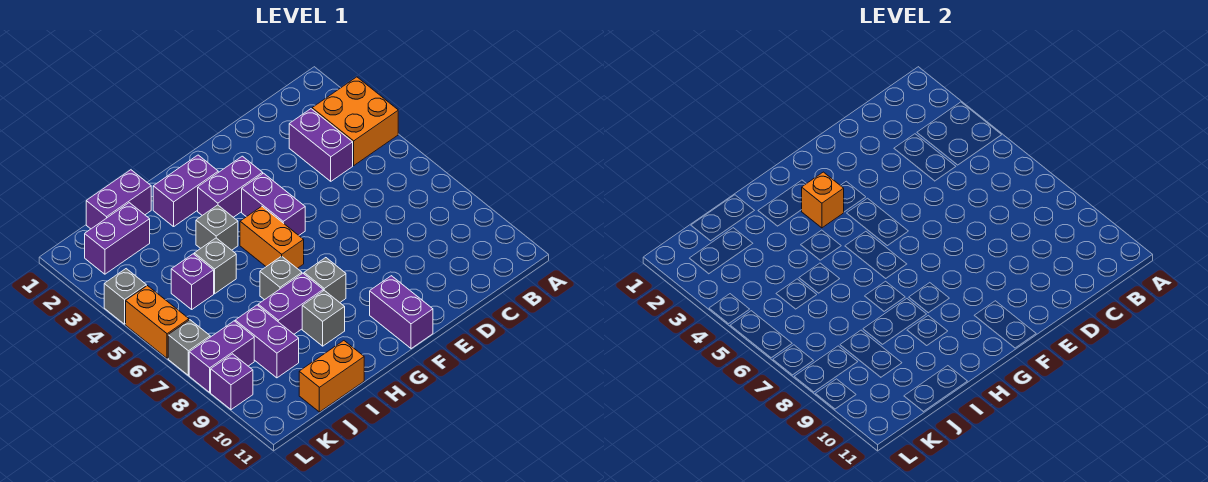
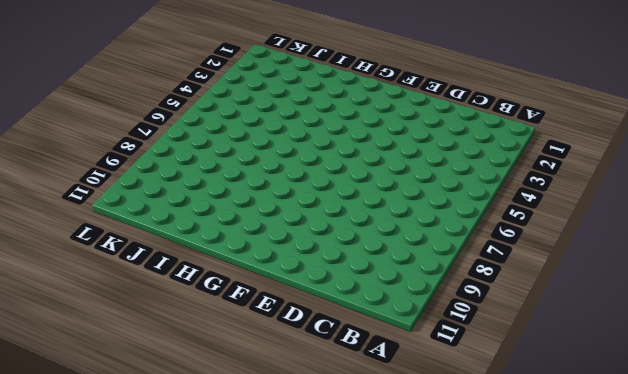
none -> orange 2x2 brick [312,77,398,165]
none -> purple 1x2 brick [289,109,353,181]
none -> purple 1x2 brick [198,156,263,217]

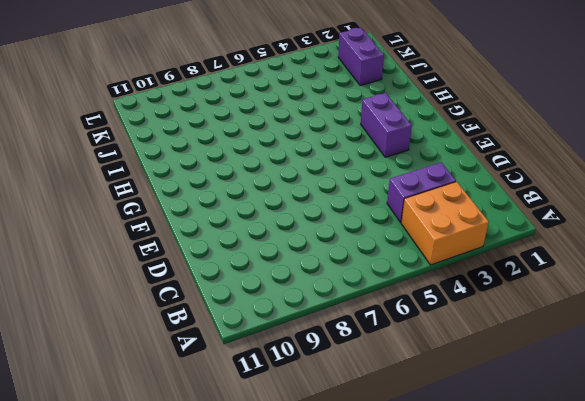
none -> purple 1x2 brick [242,173,305,235]
none -> purple 1x2 brick [370,276,433,349]
none -> purple 1x2 brick [153,155,218,227]

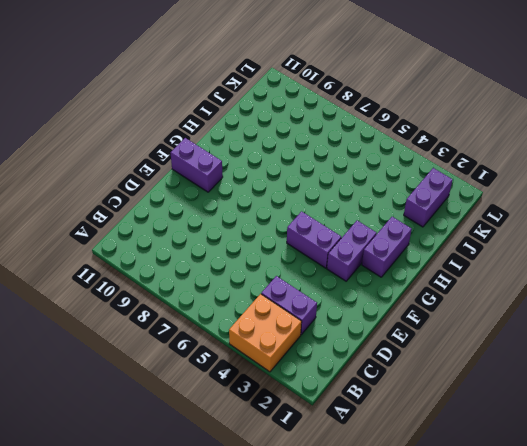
none -> orange 1x2 brick [240,206,304,269]
none -> grey 1x1 brick [304,258,346,302]
none -> grey 1x1 brick [196,205,238,250]

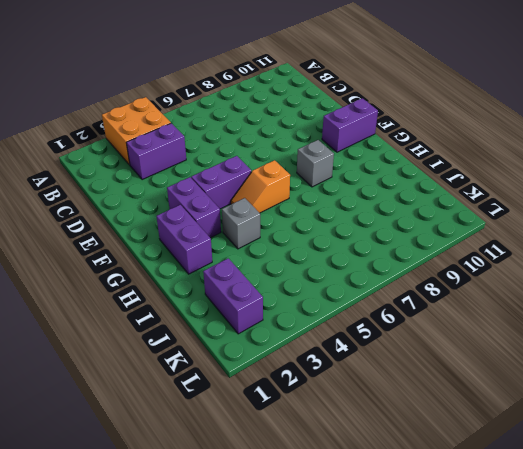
orange 1x2 slope [231,160,290,213] -> orange 1x2 brick [240,206,304,269]
none -> grey 1x1 brick [260,256,302,300]
none -> purple 1x2 brick [258,273,323,334]
none -> grey 1x1 brick [302,290,345,346]

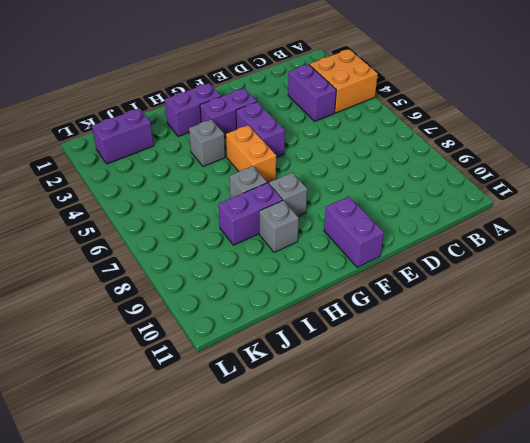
none -> purple 1x2 brick [86,170,151,229]
none -> grey 1x1 brick [194,238,236,294]
none -> orange 1x2 brick [299,341,364,412]

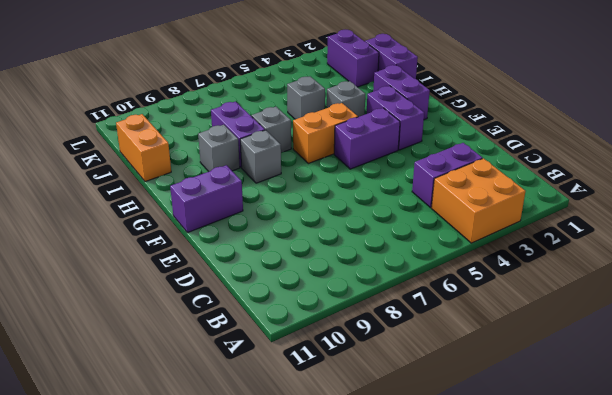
none -> purple 1x1 brick [171,254,214,309]
none -> purple 1x2 brick [235,305,299,378]
none -> purple 1x2 brick [189,321,254,392]

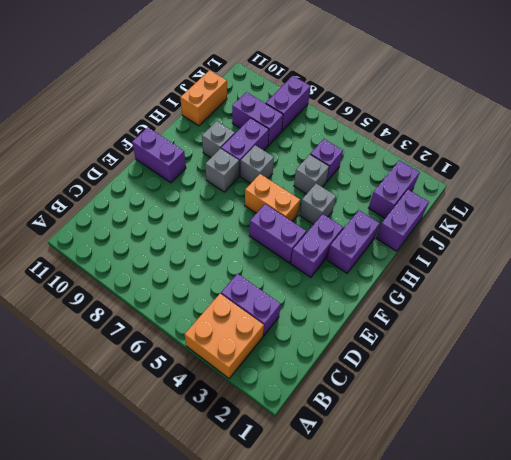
none -> grey 1x1 brick [104,269,146,324]
none -> orange 1x2 brick [126,286,189,358]
none -> grey 1x1 brick [168,320,210,375]

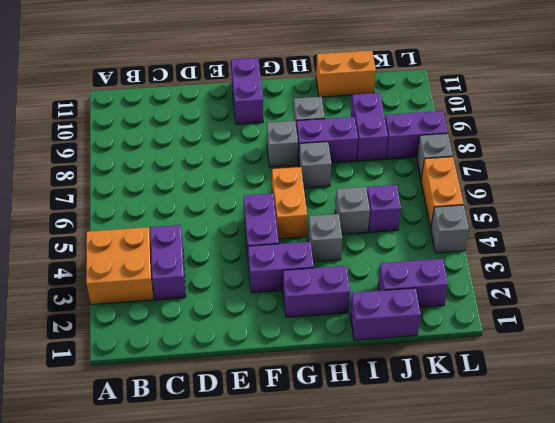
none -> purple 1x1 brick [211,354,253,410]
none -> orange 1x1 brick [802,172,844,228]

